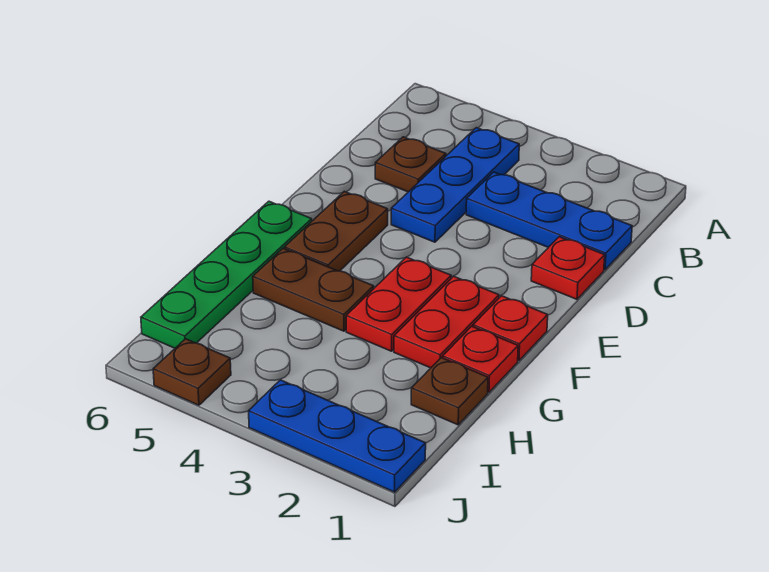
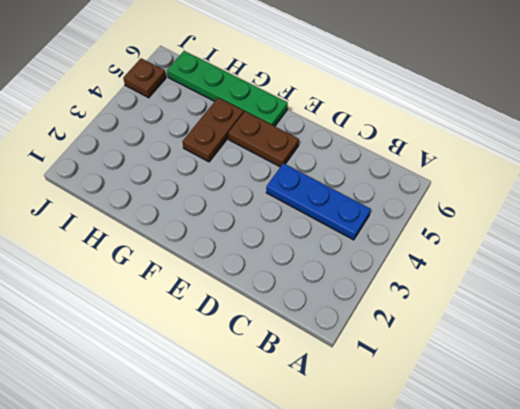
none -> blue 1x3 plate [466,172,632,270]
none -> brown 1x1 plate [375,137,446,192]
none -> red 1x1 plate [531,237,605,299]

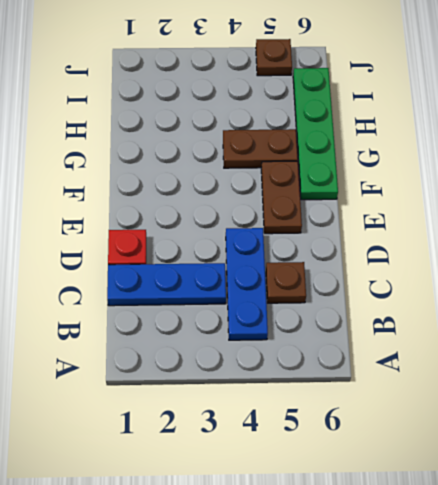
none -> red 1x1 plate [473,296,548,361]
none -> red 1x2 plate [394,276,499,368]
none -> red 1x2 plate [346,257,451,351]

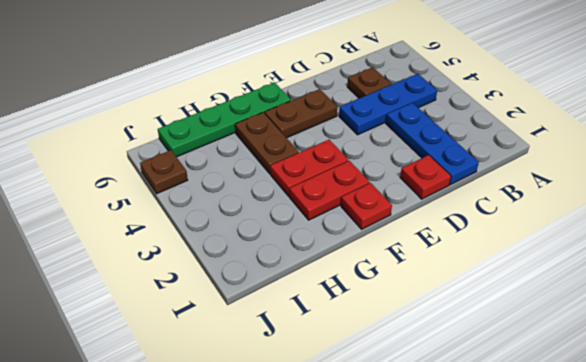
none -> red 1x1 plate [443,326,518,392]
none -> brown 1x1 plate [411,358,488,425]
none -> blue 1x3 plate [249,380,426,492]

